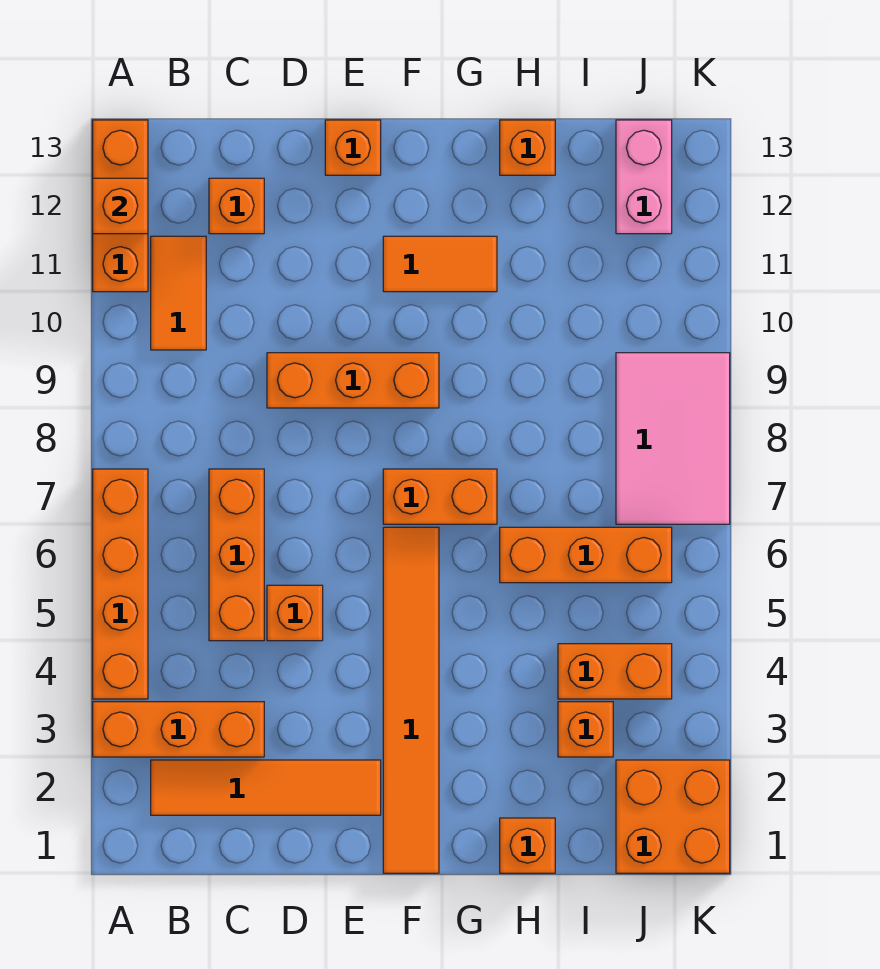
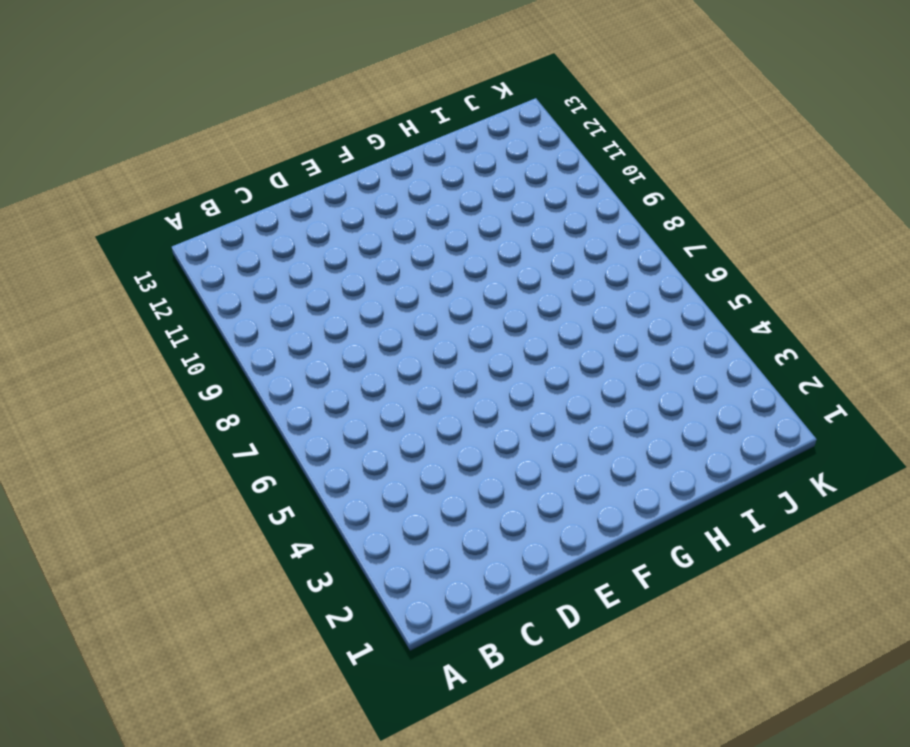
none -> orange 1x3 brick [93,702,264,757]
none -> orange 1x4 brick [93,469,148,699]
none -> orange 1x3 brick [93,120,148,292]

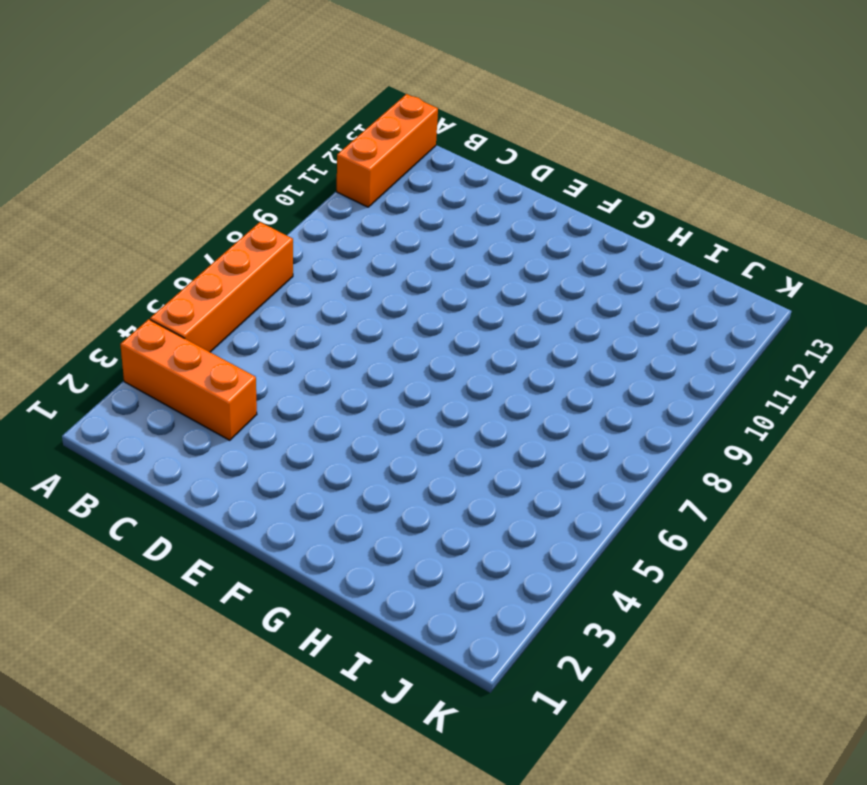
none -> orange 1x4 tile [151,760,381,815]
none -> orange 1x2 tile [151,236,206,350]
none -> orange 1x3 brick [209,469,264,641]

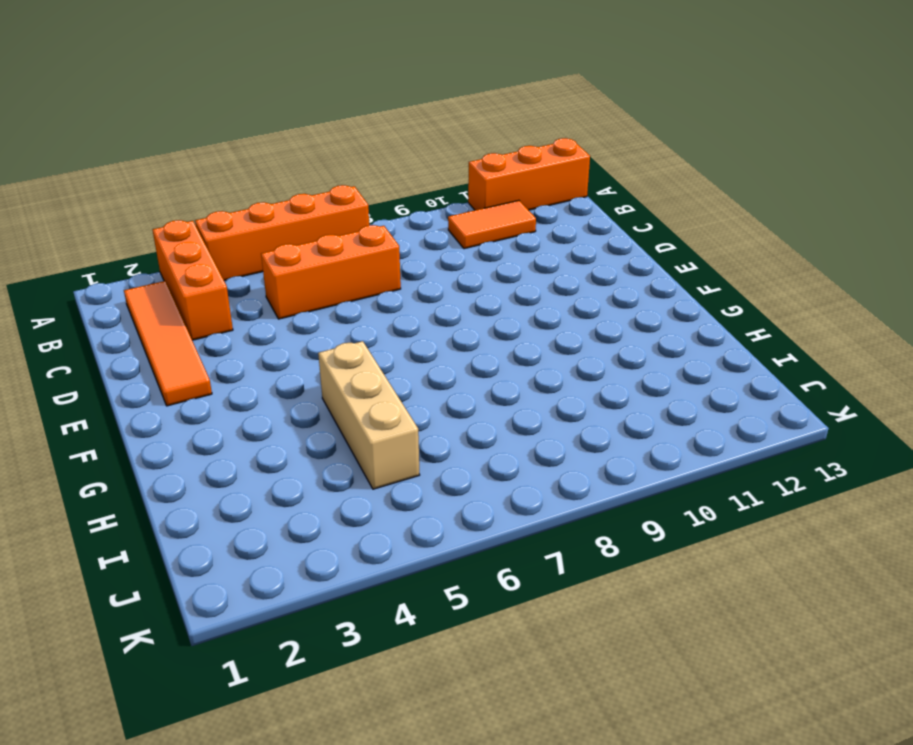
tan 1x3 brick [318,341,420,489] -> none
none -> orange 1x1 brick [209,178,264,234]
none -> orange 1x1 brick [267,585,323,641]
none -> orange 1x3 brick [267,353,439,408]

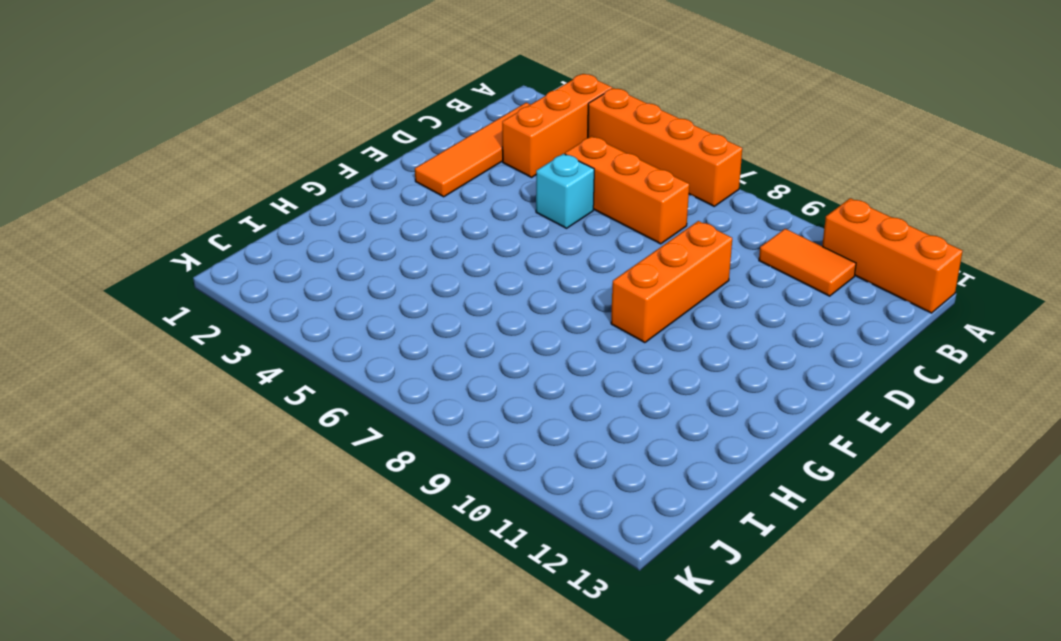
cyan 1x1 brick [536,154,594,228] -> orange 1x1 brick [267,585,323,641]
none -> orange 1x1 brick [209,178,264,234]
none -> orange 1x1 brick [325,120,381,175]
none -> orange 1x6 tile [383,527,439,873]

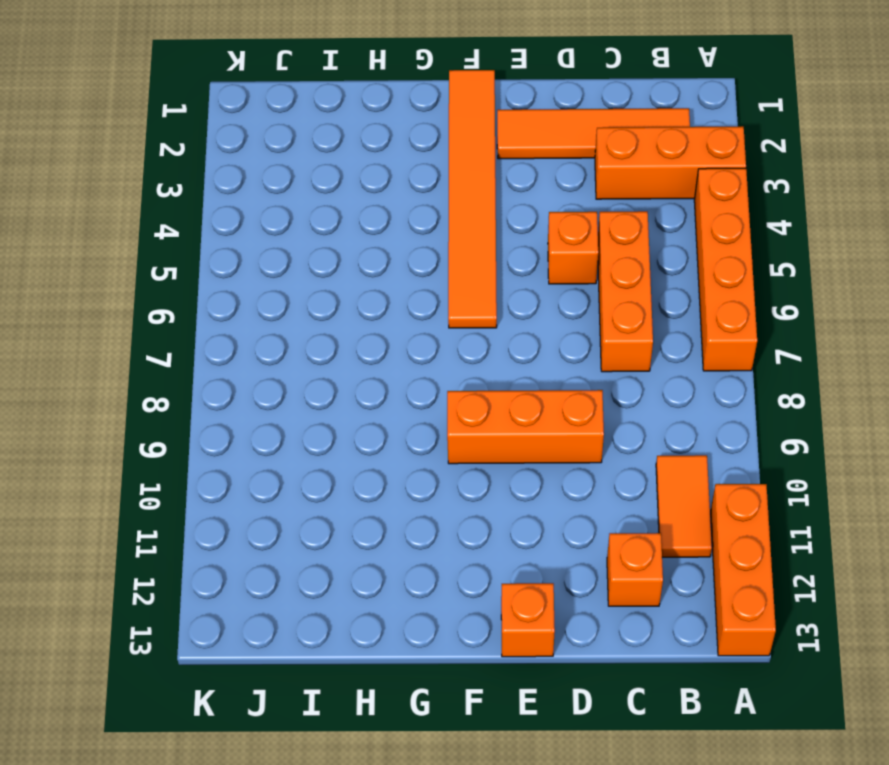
none -> orange 1x2 brick [383,469,497,524]
none -> orange 1x2 tile [383,236,497,292]
none -> orange 1x1 brick [500,818,555,873]

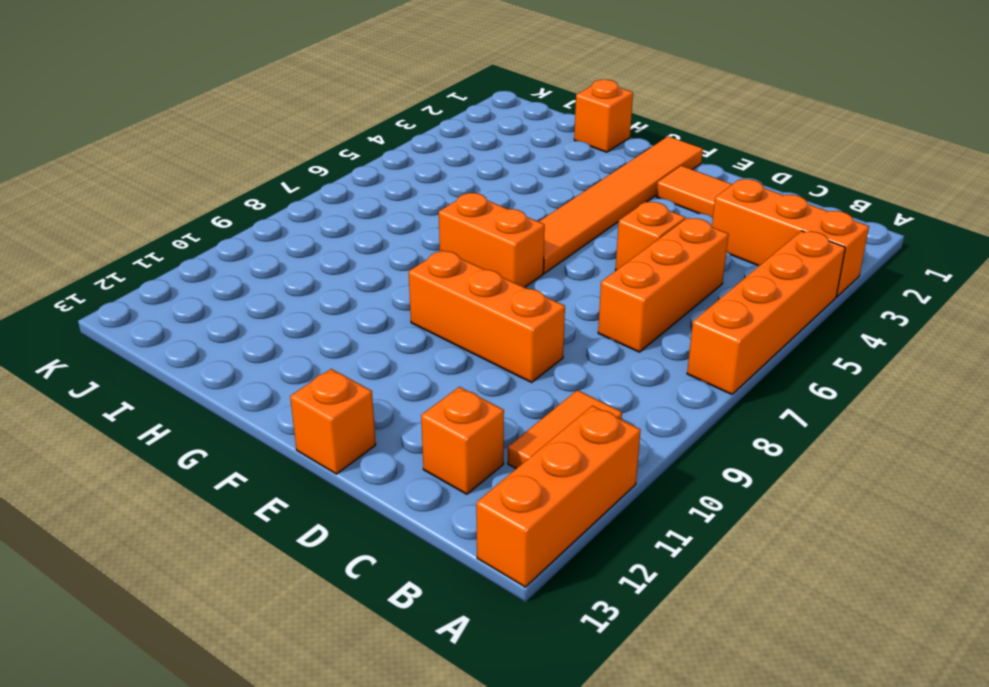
none -> orange 1x2 tile [383,236,497,292]
none -> orange 1x3 brick [500,527,672,583]
none -> orange 1x1 brick [500,120,555,175]

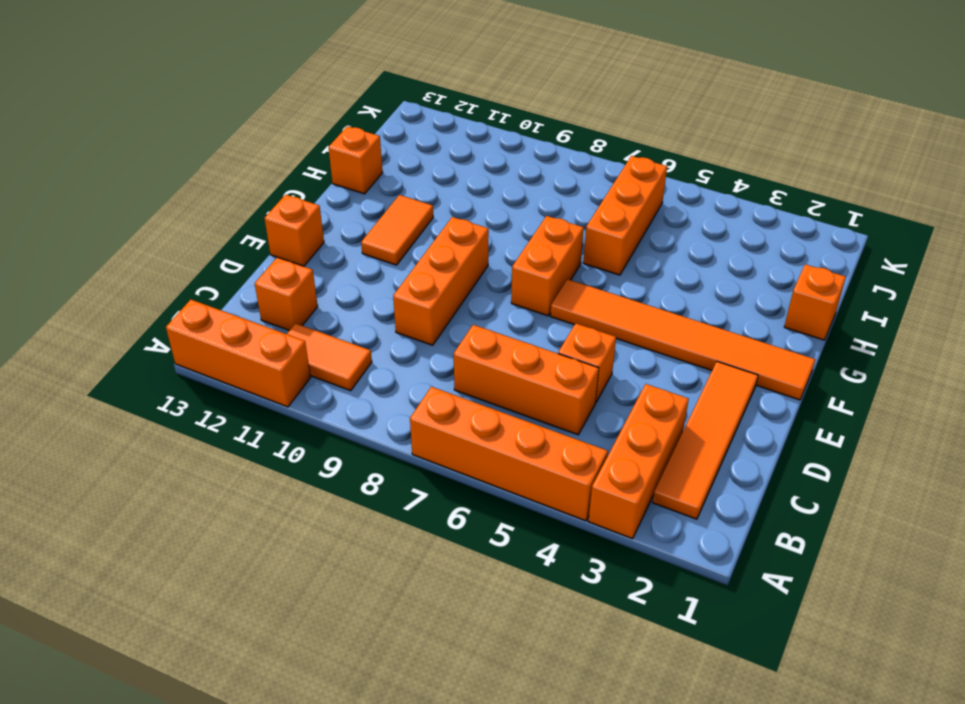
none -> orange 1x1 brick [558,702,613,757]
none -> orange 1x2 brick [558,644,672,699]
none -> orange 2x2 brick [616,760,730,873]

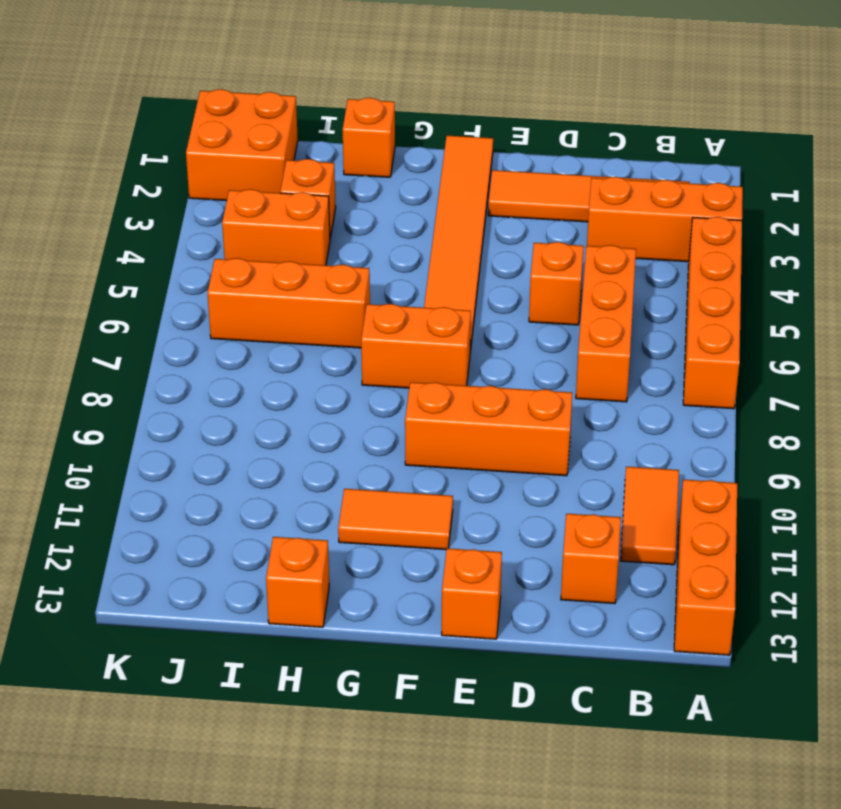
none -> pink 2x3 tile [616,353,730,524]
none -> pink 1x2 brick [616,120,672,234]
none -> orange 1x1 brick [93,178,148,234]

